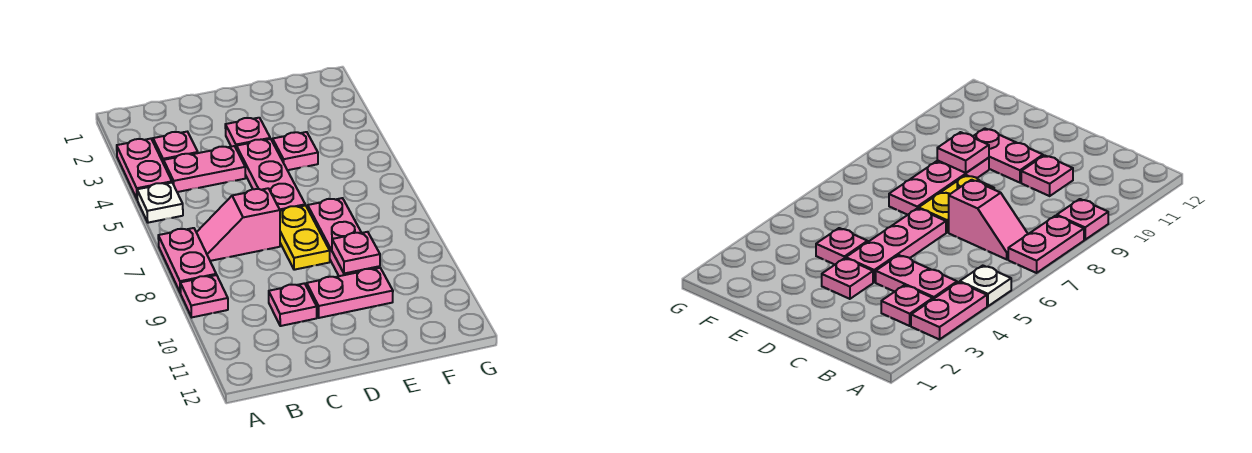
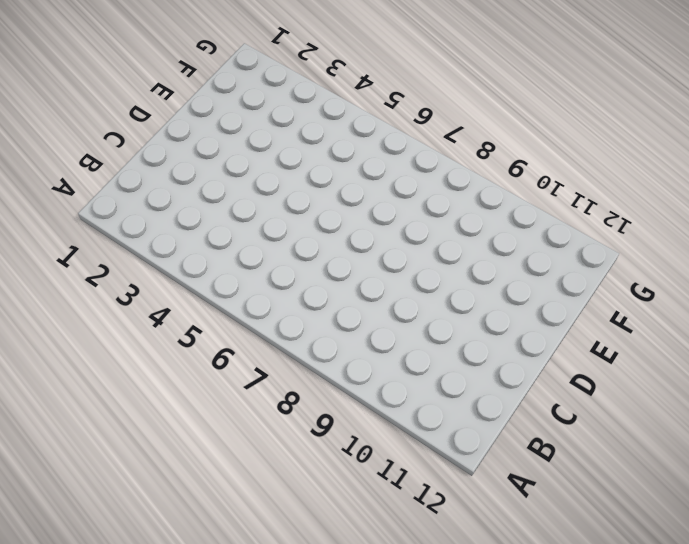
none -> pink 1x2 plate [117,139,172,200]
none -> white 1x1 plate [137,183,183,223]
none -> pink 1x2 plate [158,228,216,293]

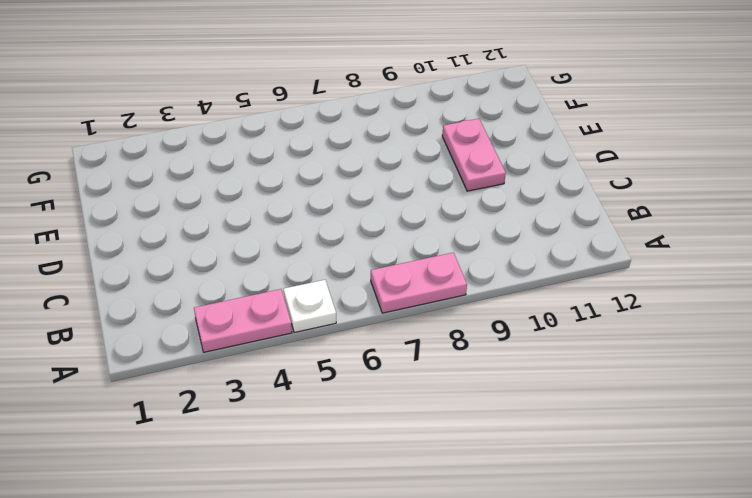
none -> pink 1x1 plate [180,275,228,317]
none -> pink 1x1 plate [153,132,198,164]
none -> pink 1x2 plate [164,146,246,192]

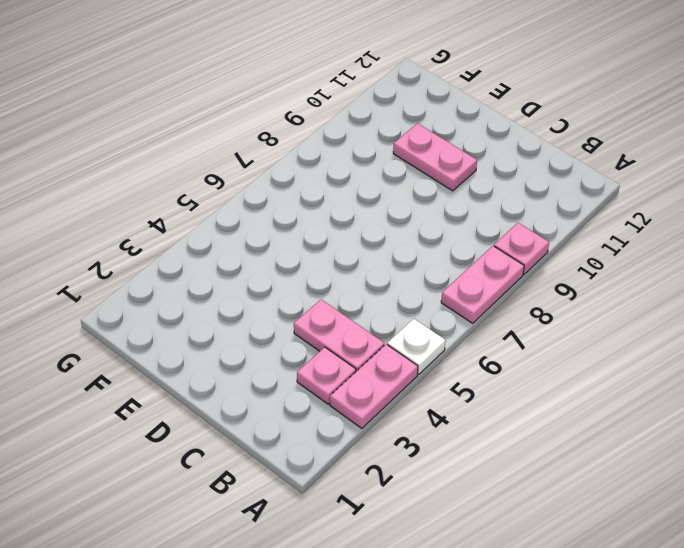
none -> pink 1x2 slope [196,188,280,261]
none -> pink 1x1 plate [269,283,317,326]
none -> pink 1x1 plate [225,118,270,148]

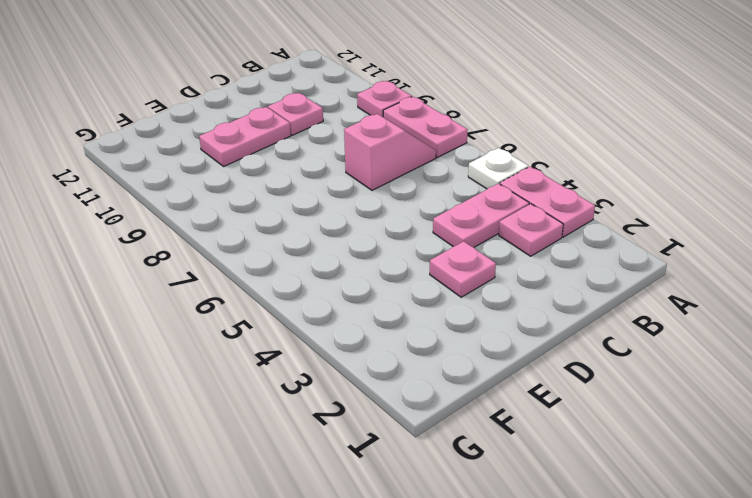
none -> pink 1x3 plate [236,139,305,211]
none -> yellow 1x2 plate [280,205,330,270]
none -> pink 1x1 plate [273,132,318,170]

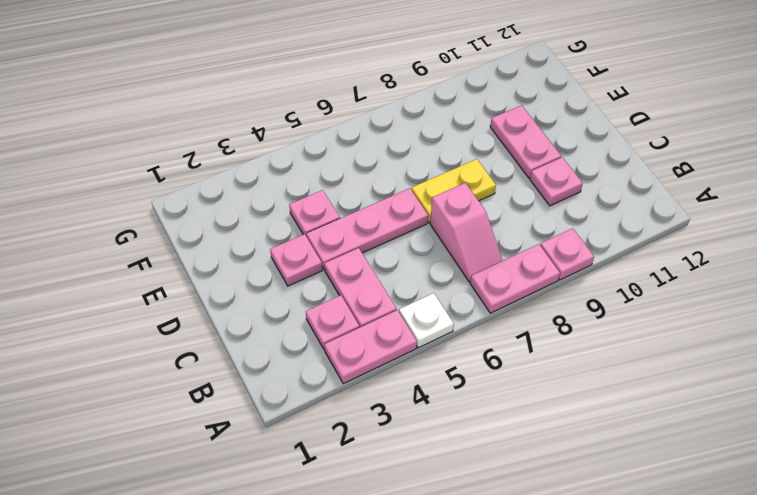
none -> pink 1x3 plate [308,198,380,276]
none -> pink 1x1 plate [332,232,380,273]

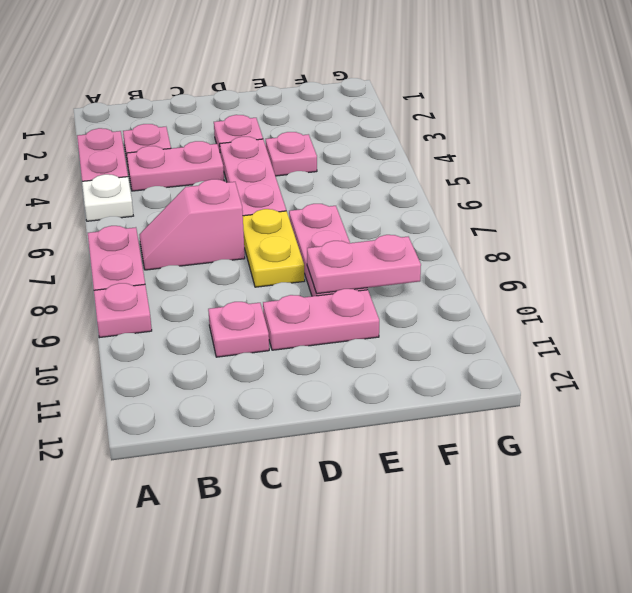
pink 1x2 plate [307,235,421,294] -> pink 1x1 plate [332,232,380,273]

